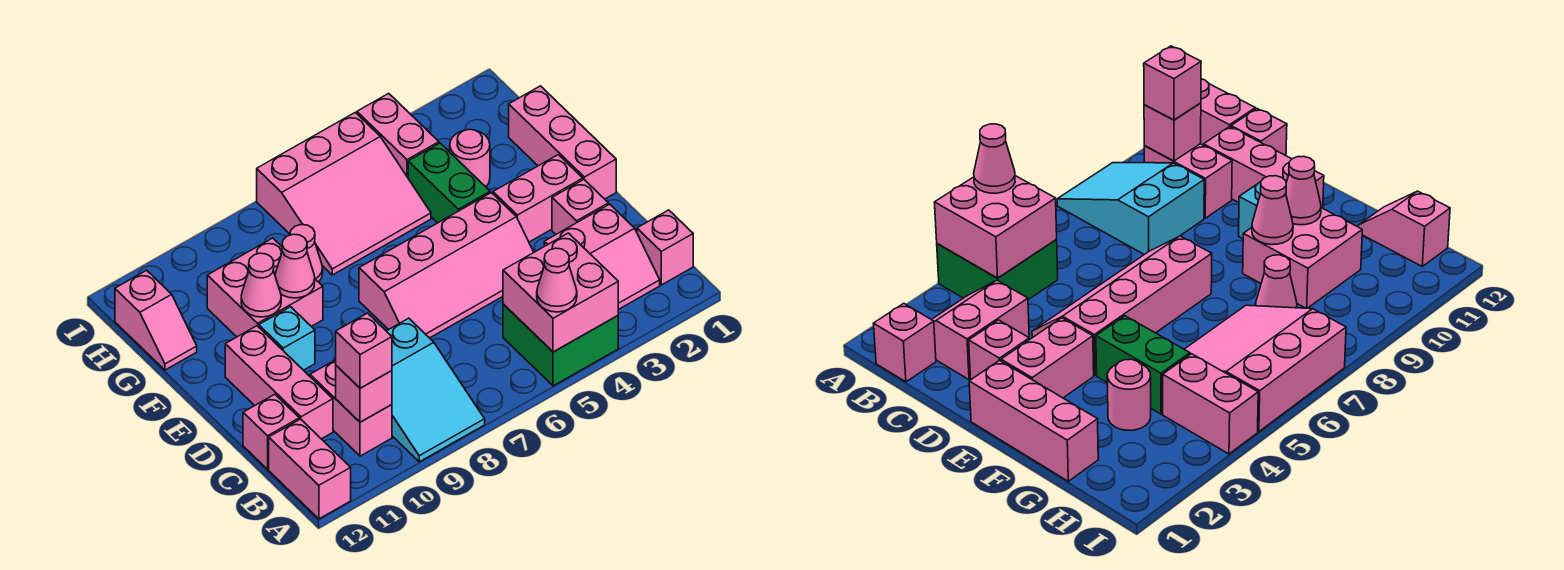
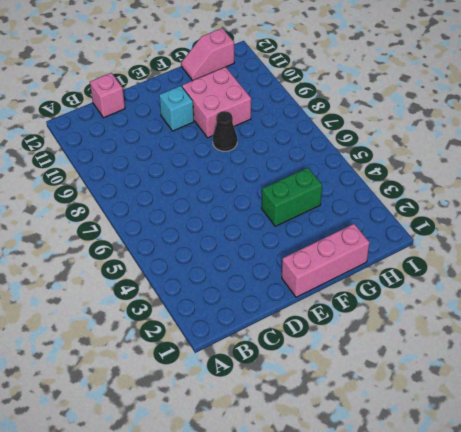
black 1x1 cone [213,111,237,151] -> none
none -> green 2x2 brick [503,304,618,386]
none -> cyan 2x3 slope [387,318,485,462]
none -> pink 1x2 brick [269,419,351,519]

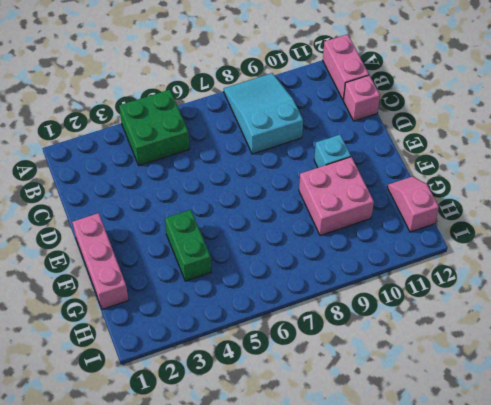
none -> pink 1x1 brick [637,210,693,285]
none -> pink 2x2 slope [544,204,660,310]
none -> pink 1x2 brick [310,360,392,456]

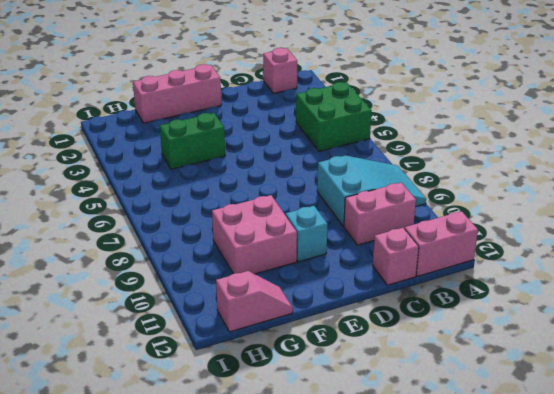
none -> pink 2x2 slope [544,204,660,310]
none -> pink 1x3 brick [225,326,333,439]
none -> pink 1x1 brick [552,180,608,234]

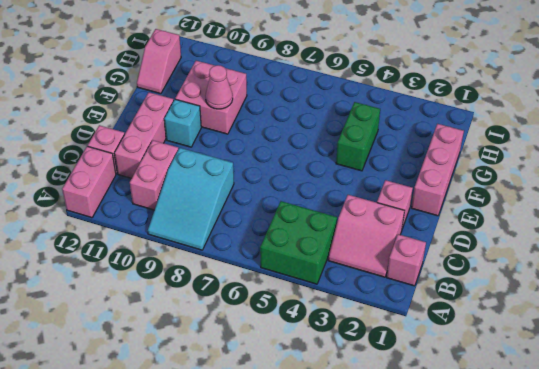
none -> pink 2x4 slope [359,193,534,338]
none -> pink 1x2 brick [493,155,583,242]
none -> pink 1x1 round brick [450,129,490,187]

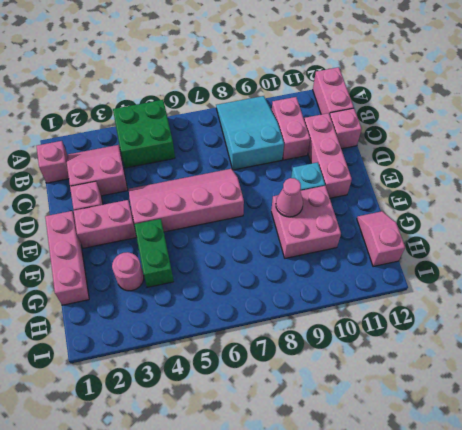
none -> pink 3x3 slope [257,112,431,275]
none -> pink 1x1 cone [290,225,323,282]
none -> pink 1x2 brick [357,93,439,177]

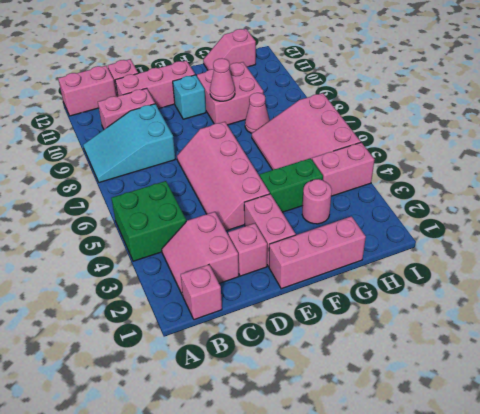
none -> pink 2x2 brick [503,233,618,352]
none -> pink 1x1 brick [336,366,392,422]
none -> pink 1x1 cone [241,253,281,317]

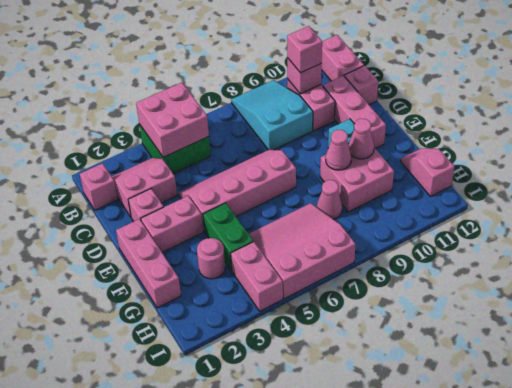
none -> pink 1x1 cone [537,248,577,312]

